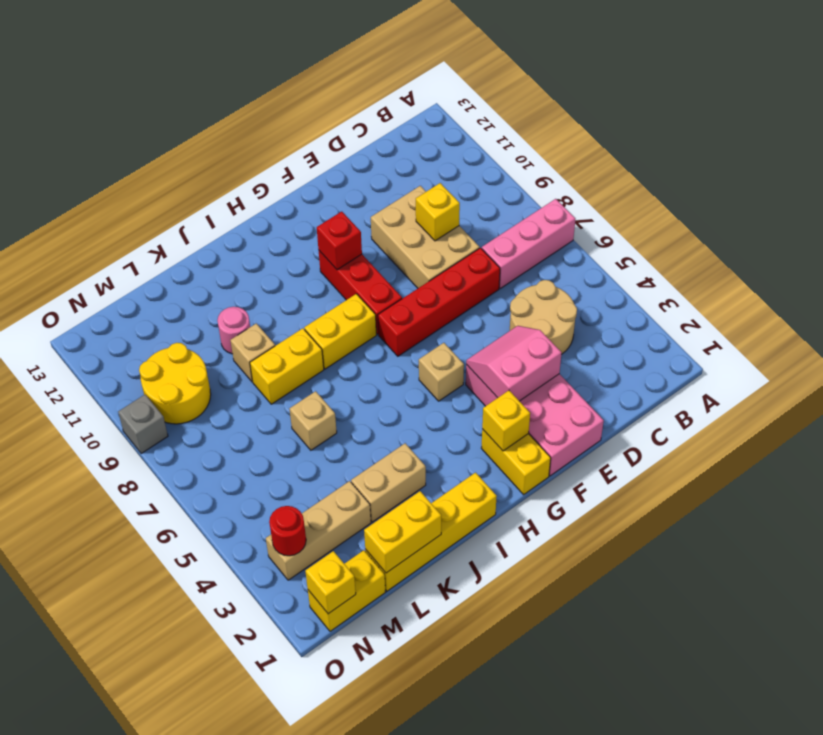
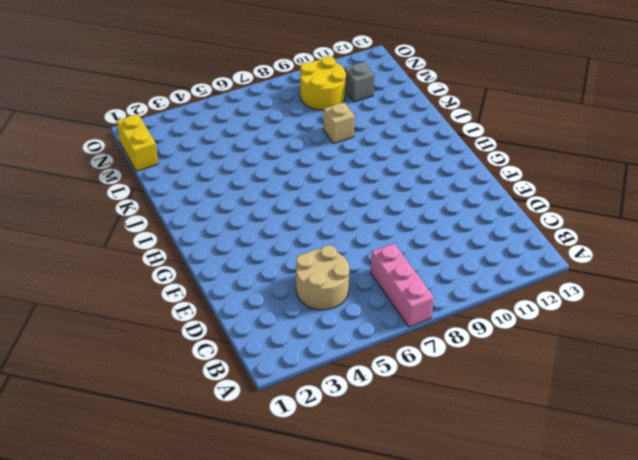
grey 1x1 brick [345,62,374,102] -> grey 1x1 brick moved to [118,395,168,454]
none -> red 1x4 brick [378,248,500,356]
none -> tan 2x3 brick [371,186,480,288]
none -> pink 2x4 brick [466,365,604,476]

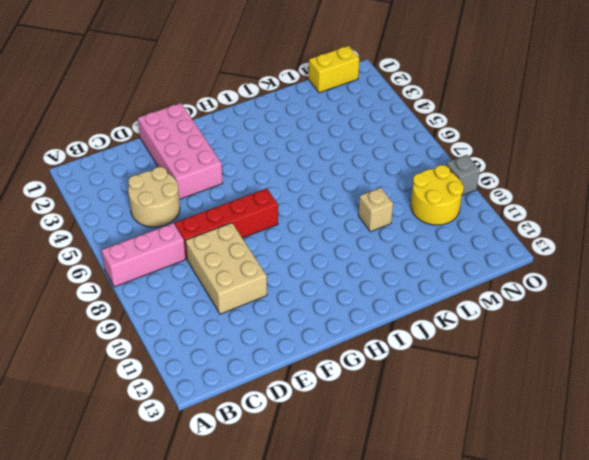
none -> yellow 1x2 brick [481,429,551,495]
none -> tan 1x1 brick [419,343,464,401]
none -> red 1x3 brick [319,251,402,334]

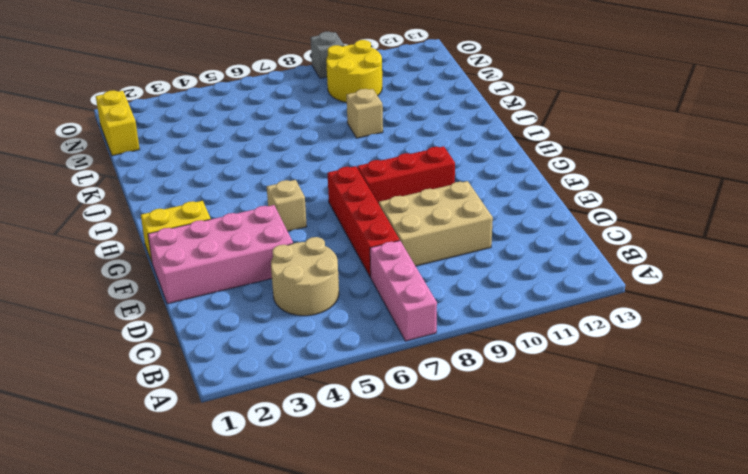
none -> yellow 1x2 brick [304,294,376,369]
none -> yellow 1x4 brick [365,473,497,591]
none -> tan 1x2 brick [351,443,426,522]

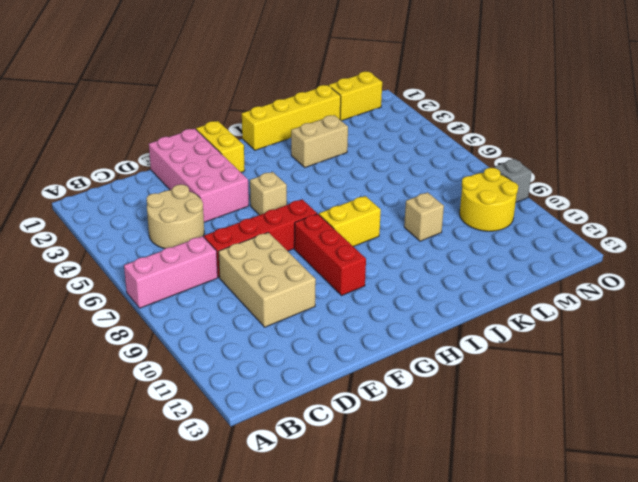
none -> yellow 1x2 brick [250,328,324,404]
none -> tan 1x1 brick [289,391,337,450]
none -> pink 1x1 round brick [217,307,250,354]

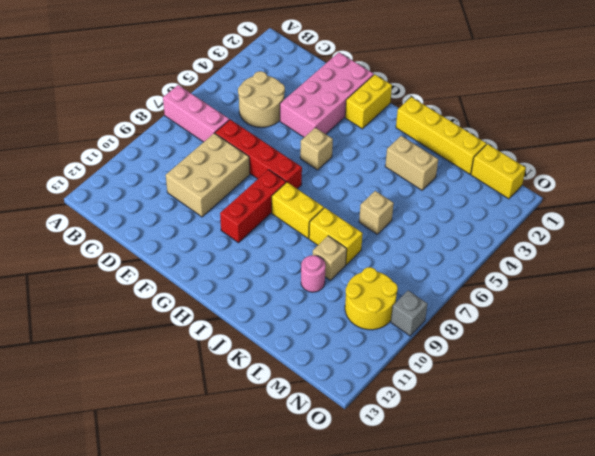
none -> tan 1x3 brick [266,481,371,580]
none -> yellow 1x1 brick [416,183,460,241]
none -> pink 2x2 slope [466,326,562,401]

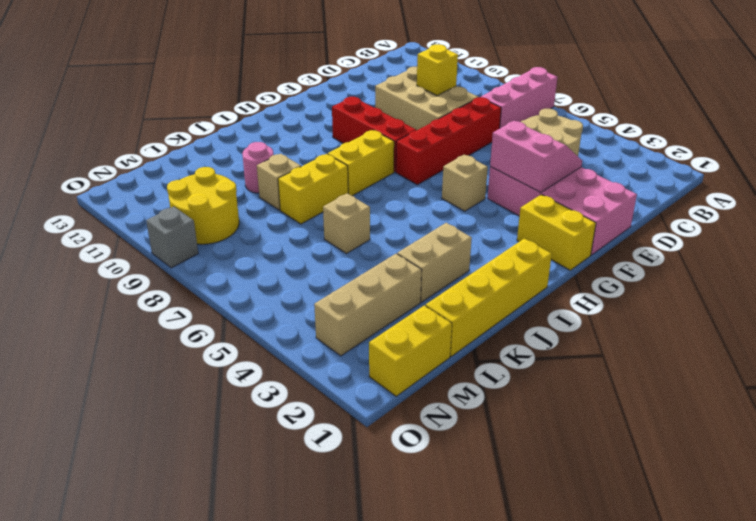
pink 2x2 slope [490,121,582,193] -> pink 2x2 slope turned to [466,326,562,401]
none -> yellow 1x1 brick [482,391,530,451]
none -> red 1x1 brick [317,212,362,270]
none -> yellow 1x2 brick [364,491,441,573]

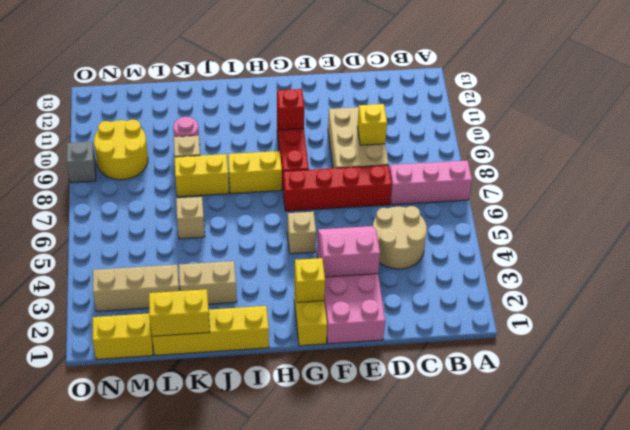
none -> yellow 1x1 brick [305,551,356,614]
none -> red 1x1 round brick [269,506,306,556]

